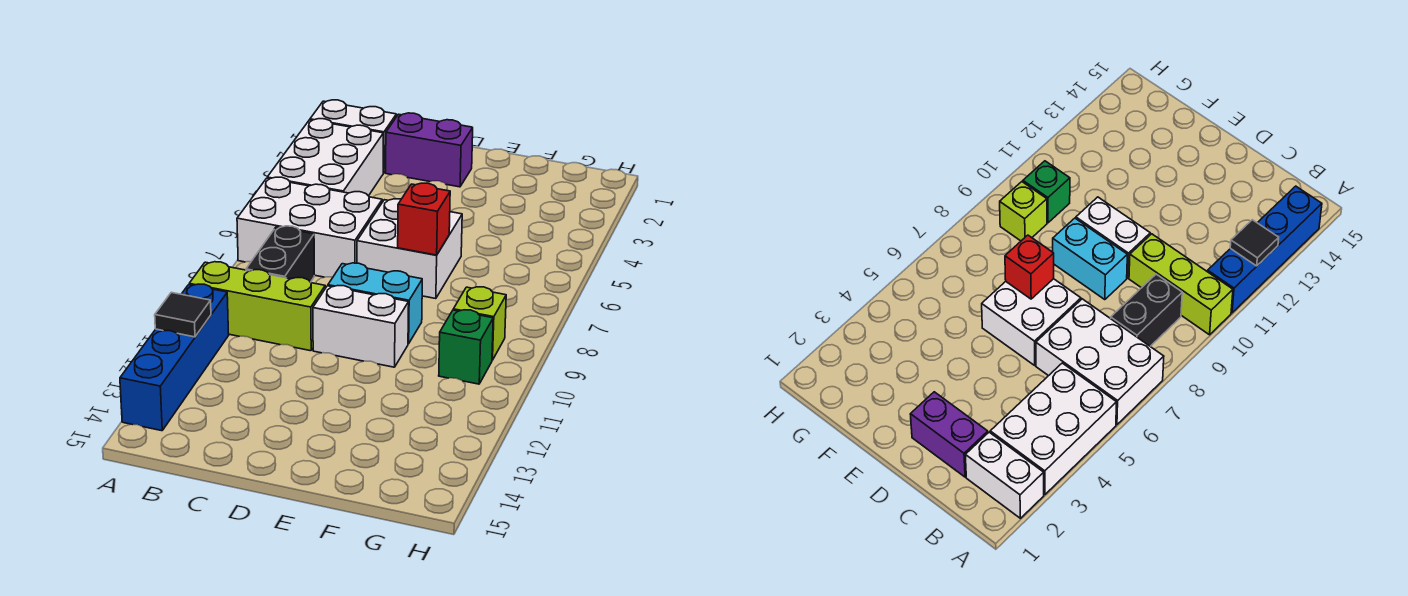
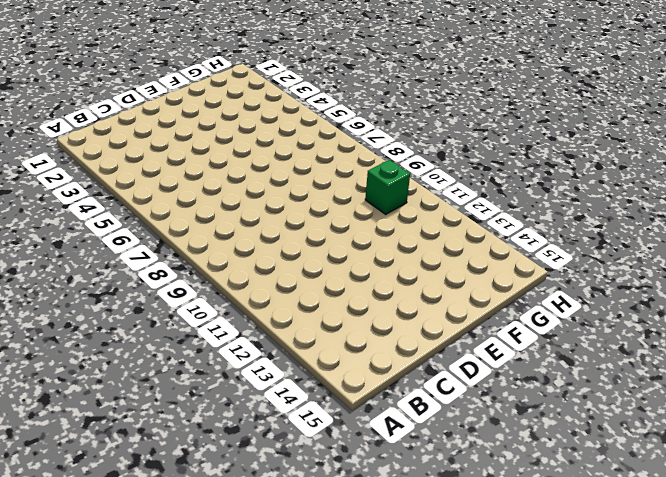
none -> white 1x2 brick [310,100,396,173]
none -> white 2x3 brick [267,119,383,196]
none -> white 2x3 brick [237,177,382,277]

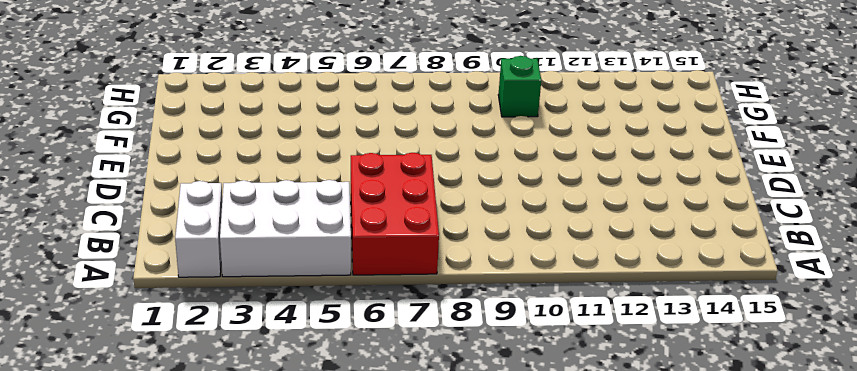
red 2x3 brick [351,153,439,275] -> white 2x3 brick [237,177,382,277]
none -> lime 1x3 brick [189,262,325,351]
none -> blue 1x4 brick [120,284,229,431]
none -> black 1x2 brick [246,226,314,282]

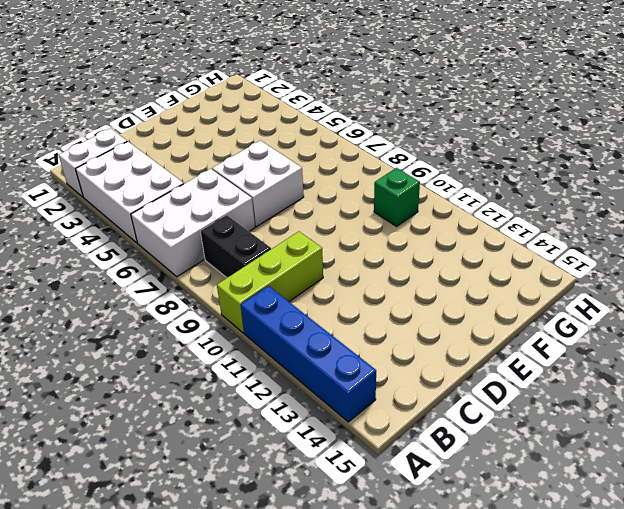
none -> purple 1x2 brick [386,113,473,187]
none -> cyan 1x2 brick [328,263,422,344]
none -> white 1x2 brick [313,286,409,367]

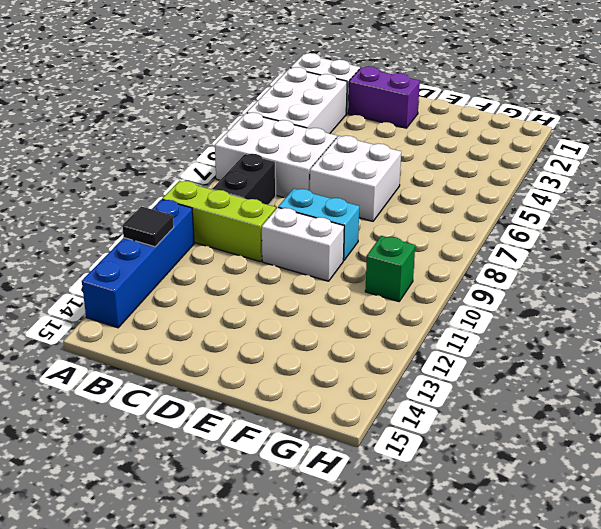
none -> lime 1x1 brick [453,287,506,360]
none -> red 1x1 brick [398,183,450,255]

